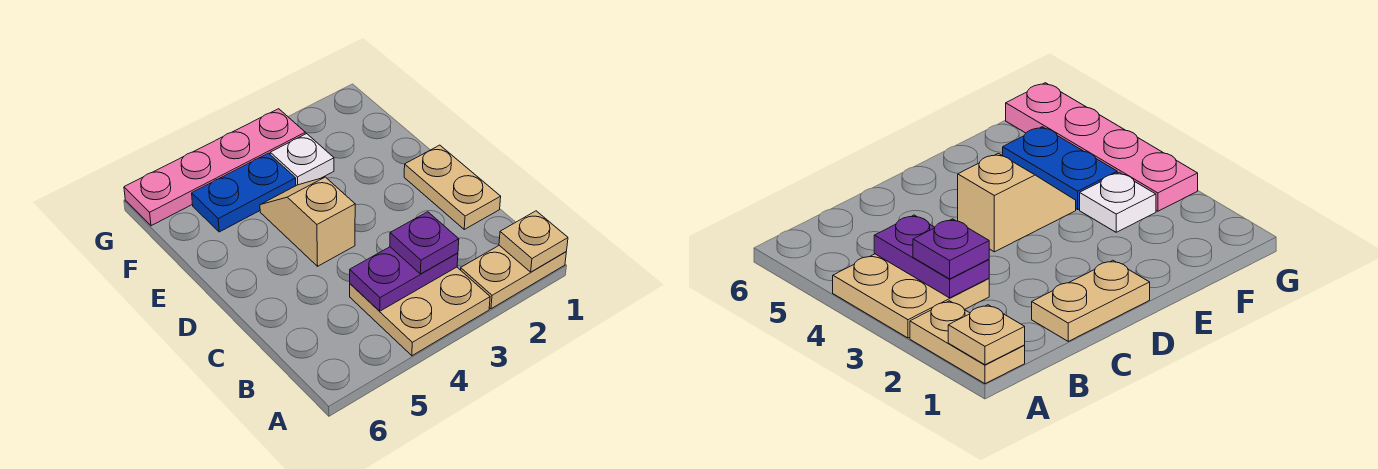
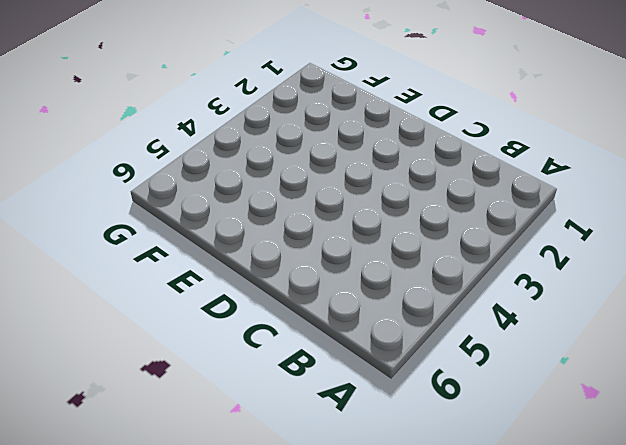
none -> tan 1x2 plate [461,245,566,309]
none -> tan 2x2 plate [350,267,490,356]

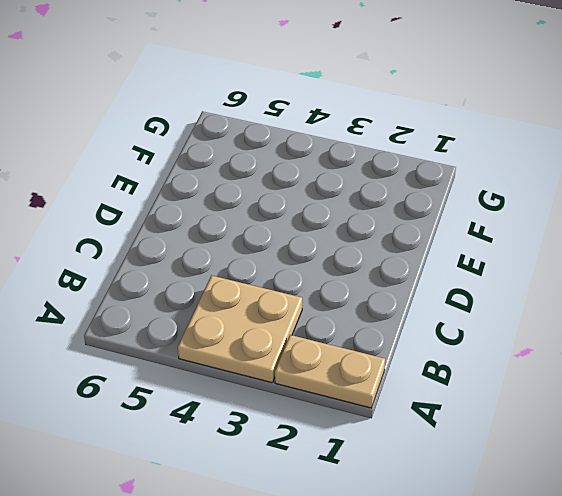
none -> tan 1x2 plate [404,145,501,229]
none -> tan 1x2 slope [260,177,355,266]

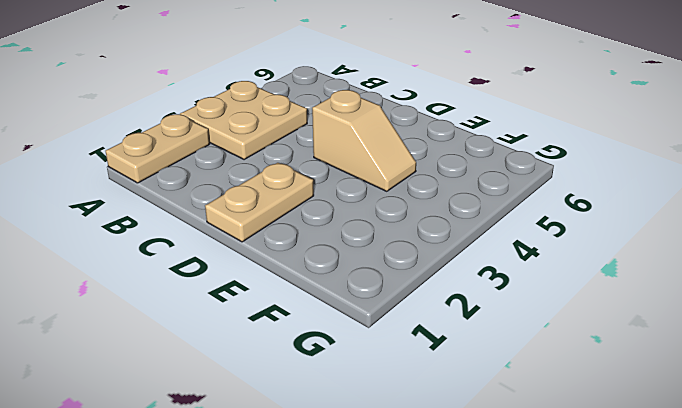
tan 1x2 plate [205,163,314,242] -> tan 1x2 plate turned to [404,145,501,229]
none -> white 1x1 plate [270,134,334,186]
none -> blue 1x2 plate [192,153,296,232]

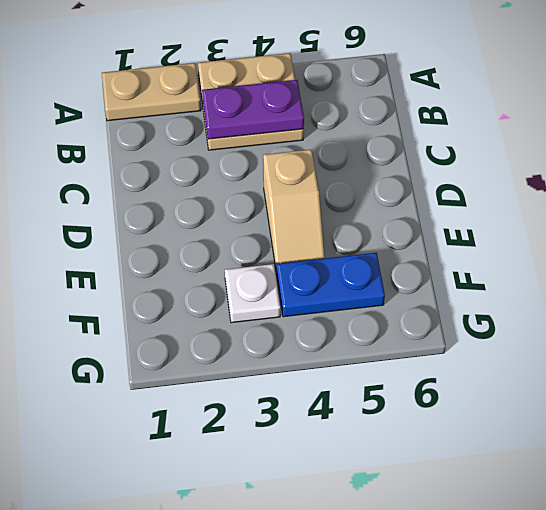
none -> tan 1x2 plate [404,145,501,229]
none -> pink 1x4 plate [124,109,305,226]

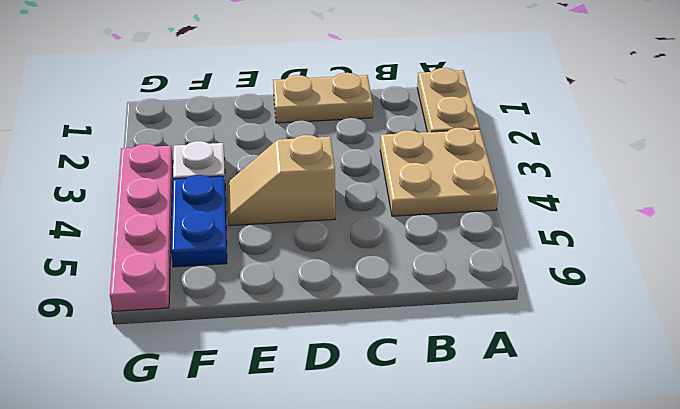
none -> tan 1x1 plate [499,211,568,272]
none -> purple 1x2 plate [350,247,458,311]

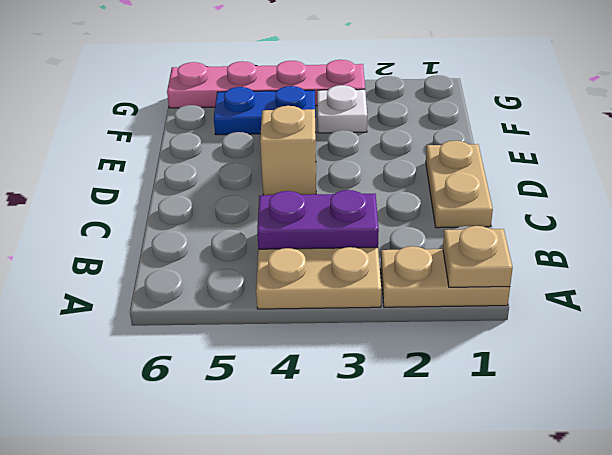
none -> purple 1x1 plate [390,212,459,274]

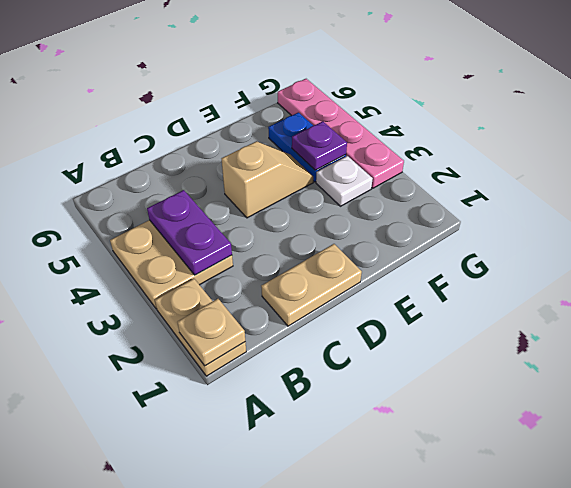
purple 1x1 plate [292,121,347,170] -> purple 1x1 plate moved to [390,212,459,274]

